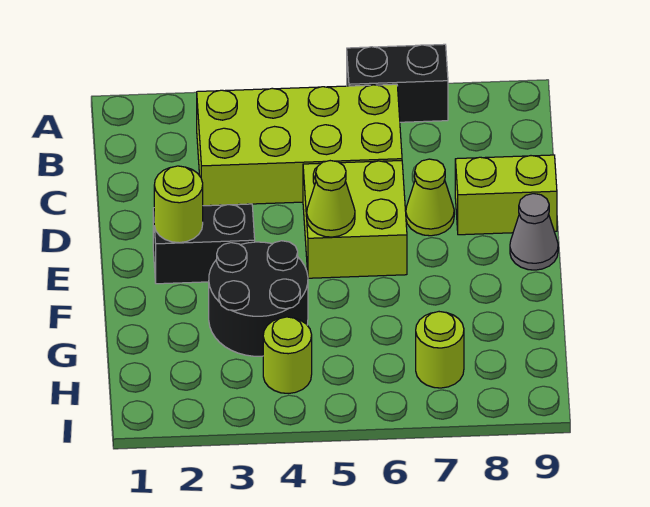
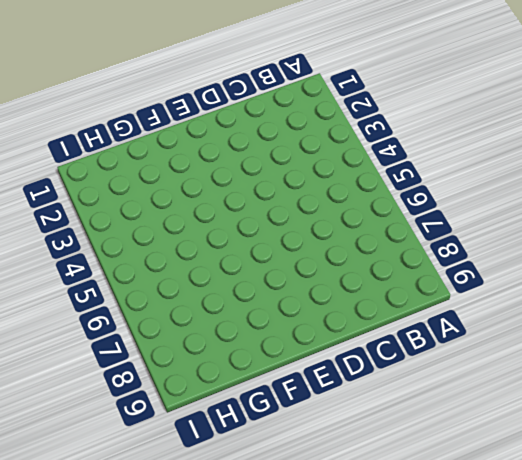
none -> black 1x2 brick [347,44,448,122]
none -> lime 2x4 brick [197,84,402,206]
none -> lime 2x2 brick [303,161,407,278]

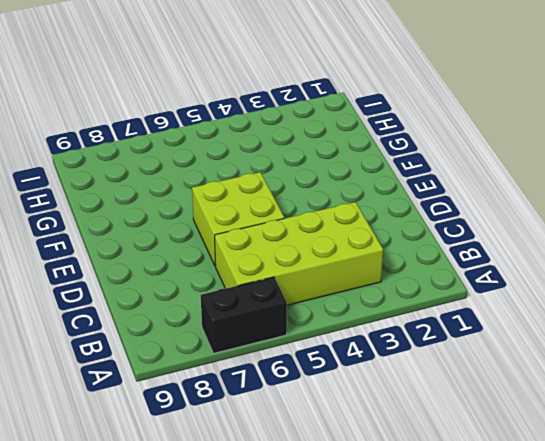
none -> lime 1x1 cone [406,159,454,236]
none -> lime 1x2 brick [455,155,557,235]
none -> black 1x2 brick [153,204,255,284]

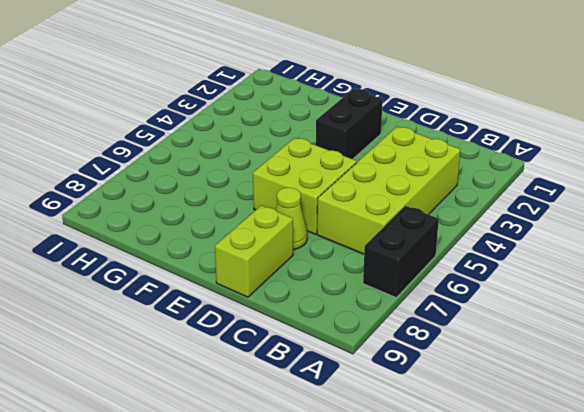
none -> grey 1x1 cone [510,194,558,270]
none -> black 2x2 round brick [209,241,308,356]
none -> lime 1x1 round brick [263,317,312,394]

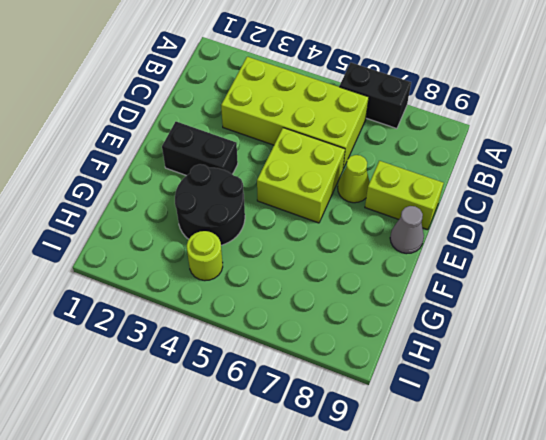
none -> lime 1x1 round brick [416,312,464,388]
none -> lime 1x1 round brick [154,166,203,243]
none -> lime 1x1 cone [307,161,355,237]

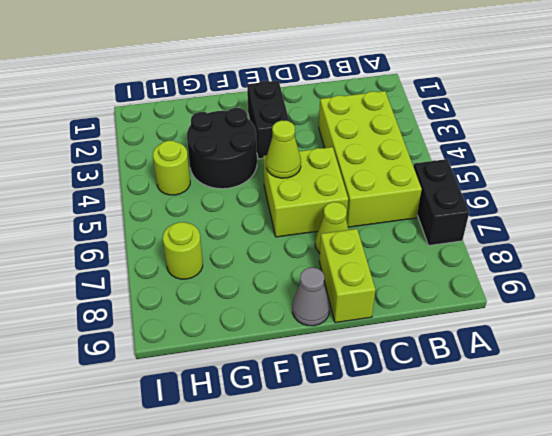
none -> lime 1x1 round brick [154,166,203,243]

